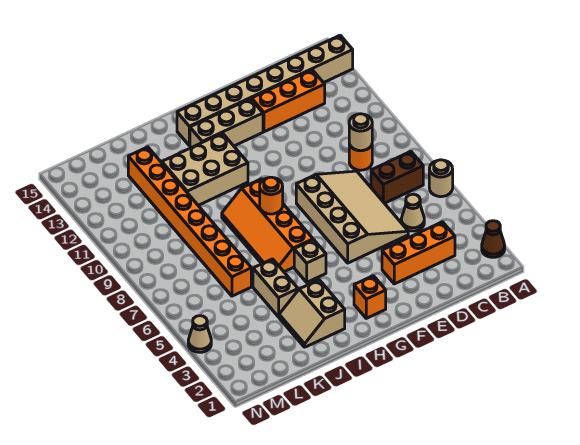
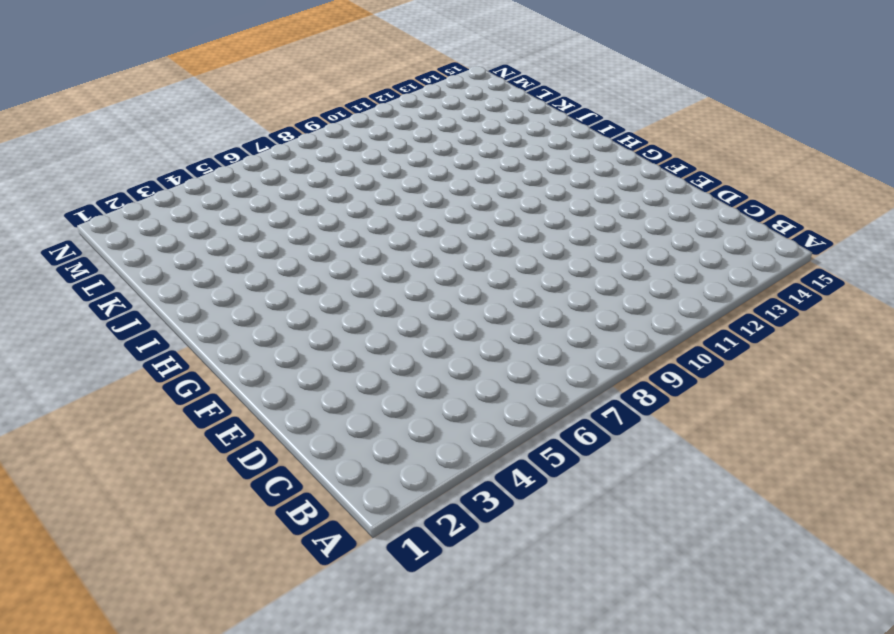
none -> brown 1x1 cone [482,221,505,257]
none -> tan 1x1 round brick [429,160,453,197]
none -> tan 1x8 brick [177,35,353,145]

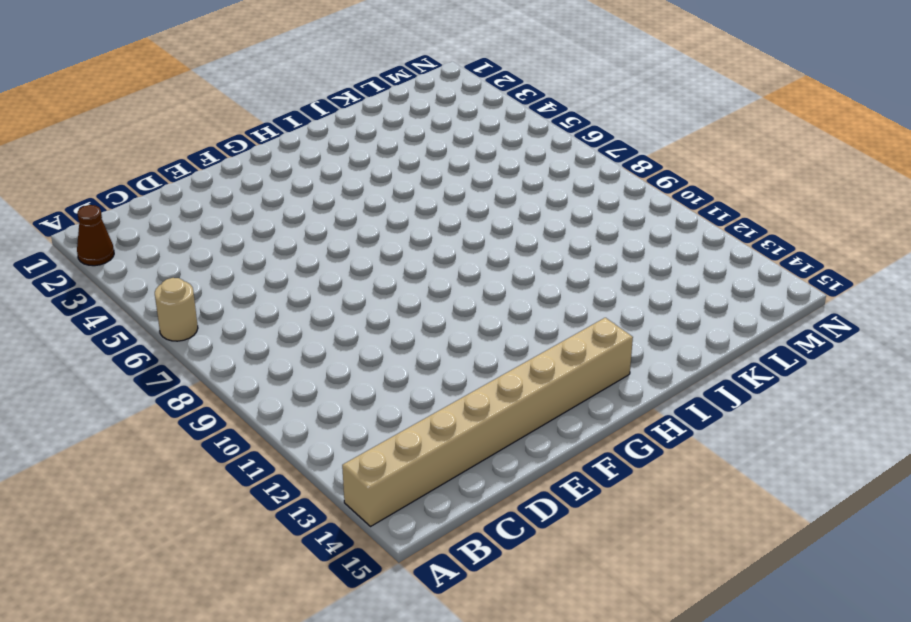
none -> brown 1x2 brick [371,151,423,203]
none -> orange 1x3 brick [382,222,455,284]
none -> tan 1x1 cone [401,194,424,231]

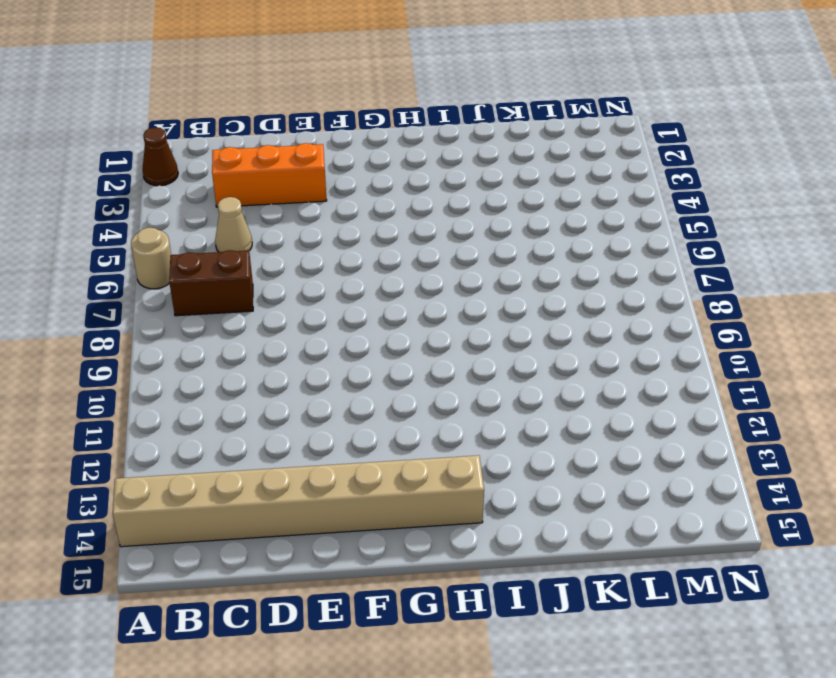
none -> orange 1x1 round brick [349,144,372,170]
none -> orange 1x3 brick [252,70,325,132]
none -> tan 3x4 slope [296,171,408,263]

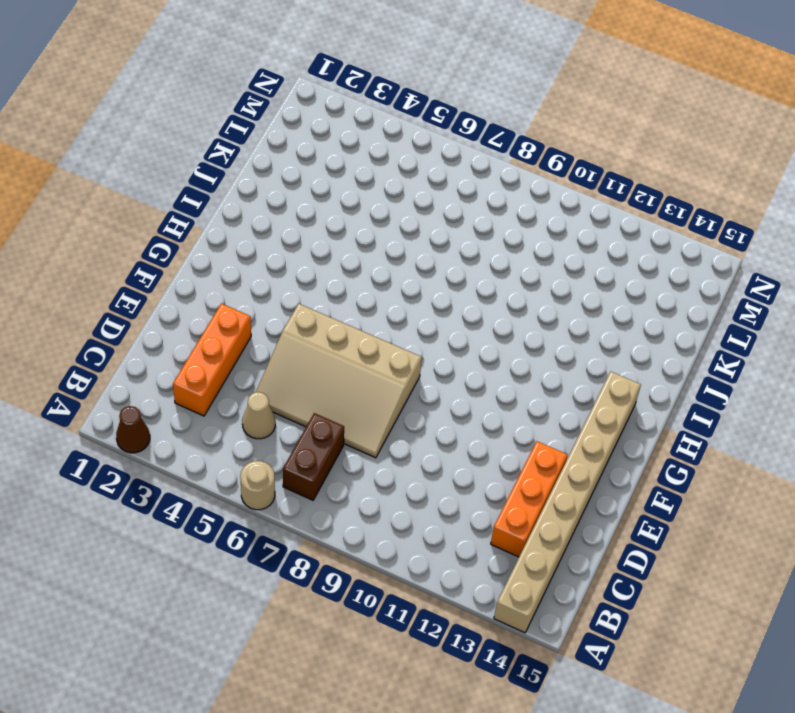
none -> orange 1x1 round brick [349,144,372,170]
none -> tan 1x3 brick [190,99,263,148]
none -> orange 1x1 brick [354,276,386,318]

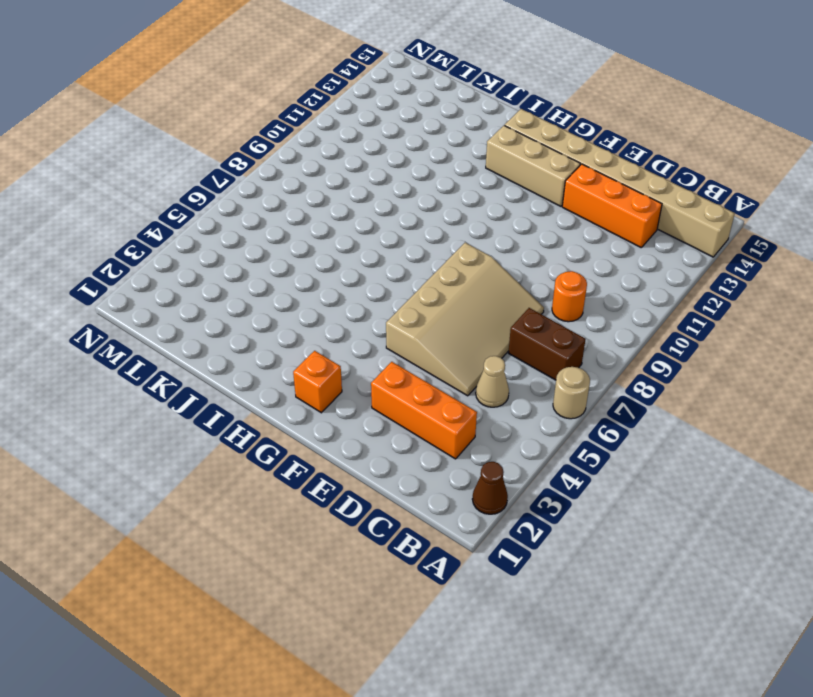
none -> tan 1x1 brick [294,240,326,282]
none -> orange 2x4 slope [222,179,313,272]
none -> tan 2x3 brick [162,133,248,205]

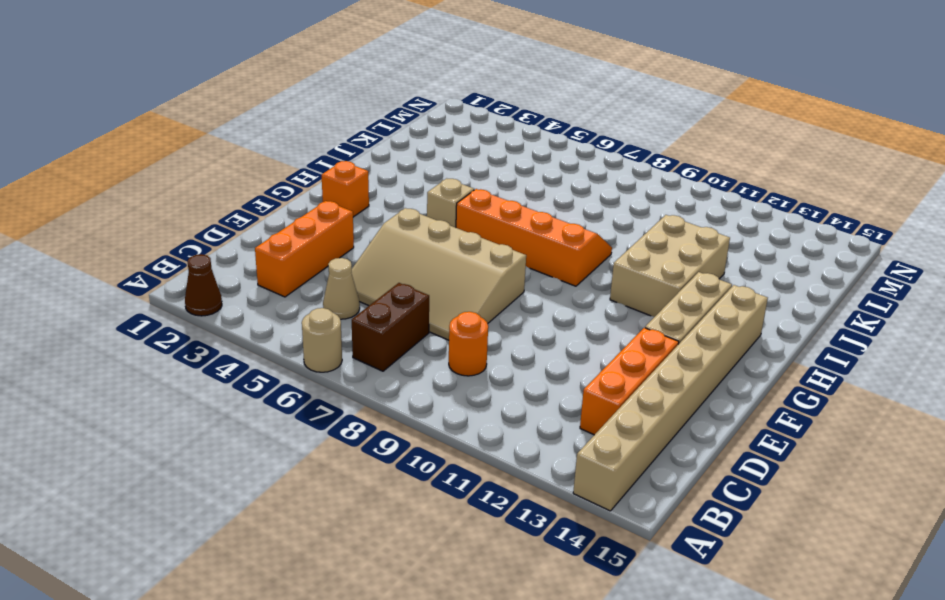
none -> tan 2x2 slope [279,280,345,347]
none -> tan 1x2 brick [253,259,298,317]
none -> orange 1x8 brick [128,147,251,296]

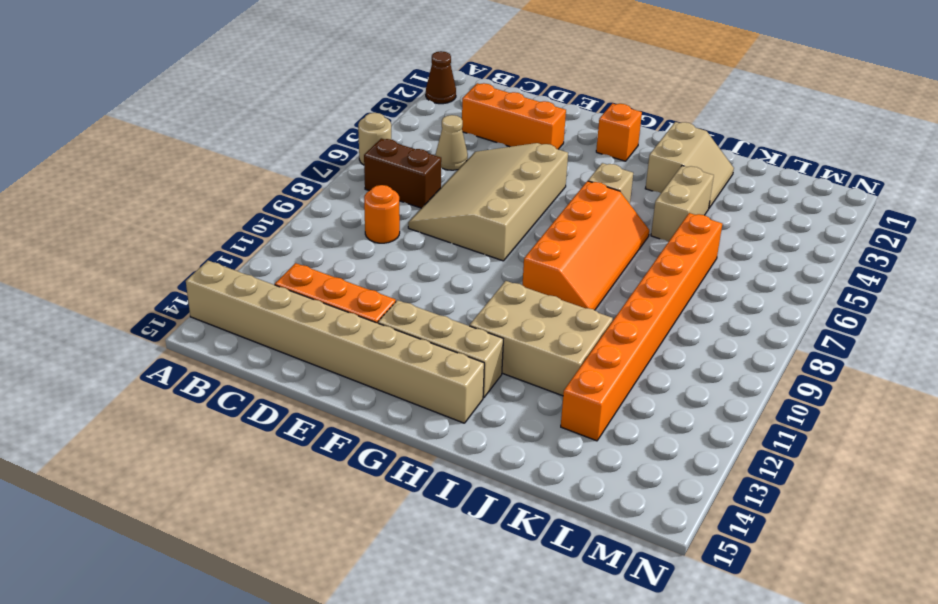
none -> tan 1x1 cone [188,316,211,352]
none -> tan 1x1 round brick [349,114,372,151]
none -> orange 1x1 round brick [260,177,283,214]

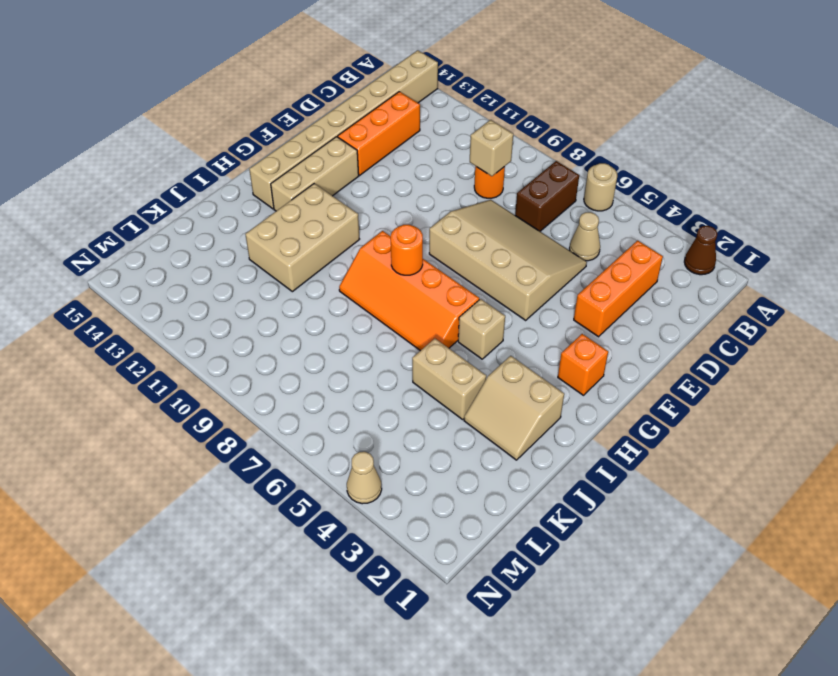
tan 1x1 brick [470,120,513,176] -> tan 1x1 round brick [349,114,372,151]
none -> orange 1x8 brick [128,147,251,296]

